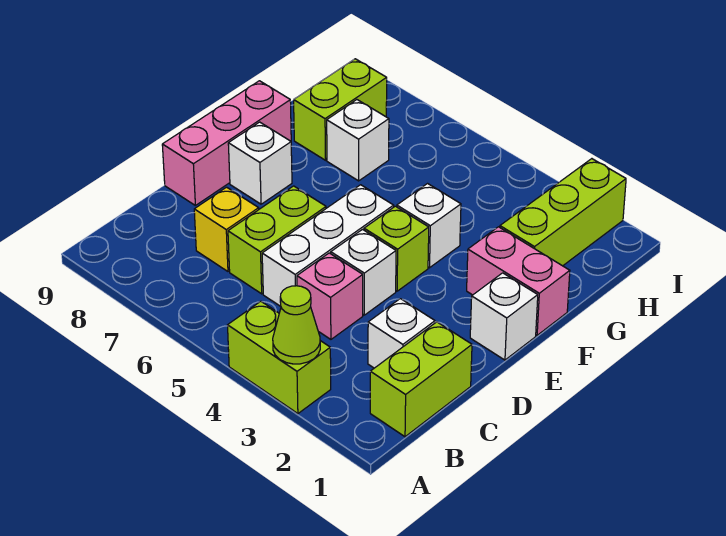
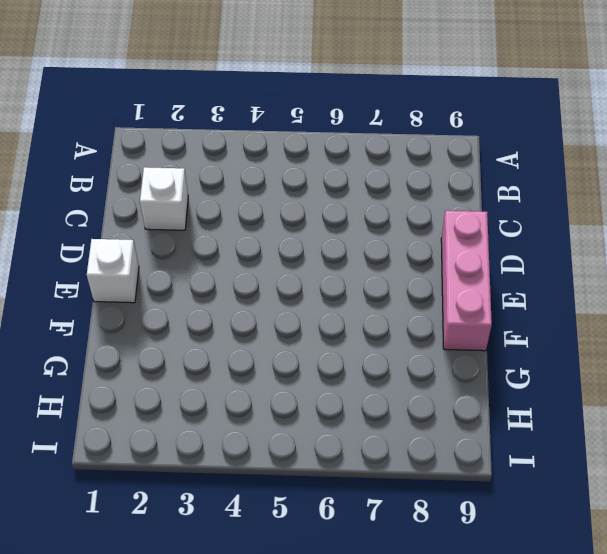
none -> lime 1x2 brick [228,301,331,414]
none -> lime 1x2 brick [370,322,472,437]
none -> pink 1x1 brick [297,253,363,339]

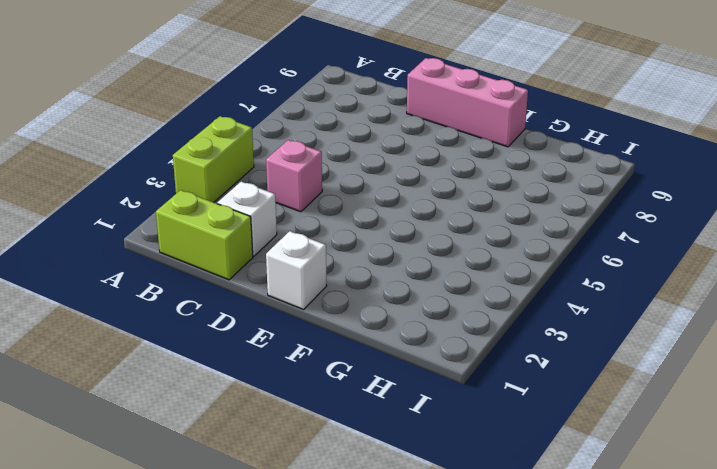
none -> white 1x3 brick [262,185,394,306]
none -> lime 1x2 brick [228,186,326,294]
none -> yellow 1x1 brick [194,187,259,271]

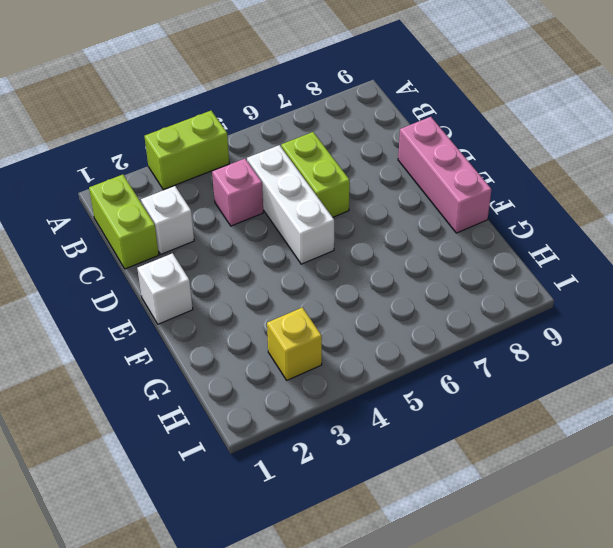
yellow 1x1 brick [267,307,322,380] -> yellow 1x1 brick moved to [194,187,259,271]
none -> white 1x1 brick [331,230,396,315]
none -> lime 1x1 brick [364,206,429,291]
none -> white 1x1 brick [228,122,292,204]

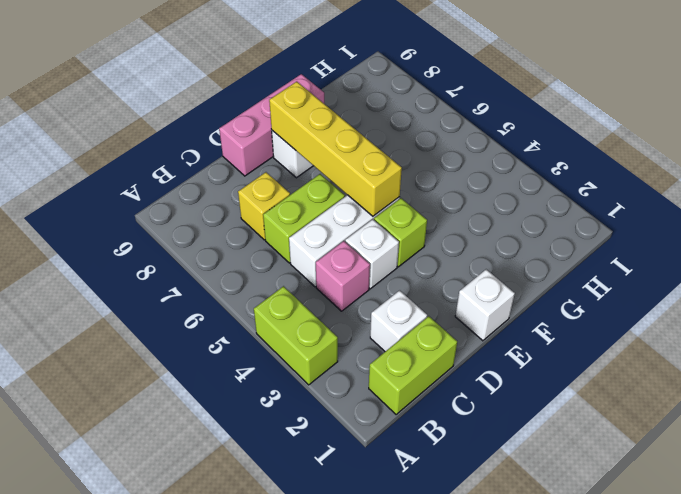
yellow 1x4 brick [269,82,402,216] -> none
none -> pink 1x2 brick [467,227,570,335]
none -> white 1x1 brick [397,184,461,268]
none -> lime 1x3 brick [500,159,626,266]

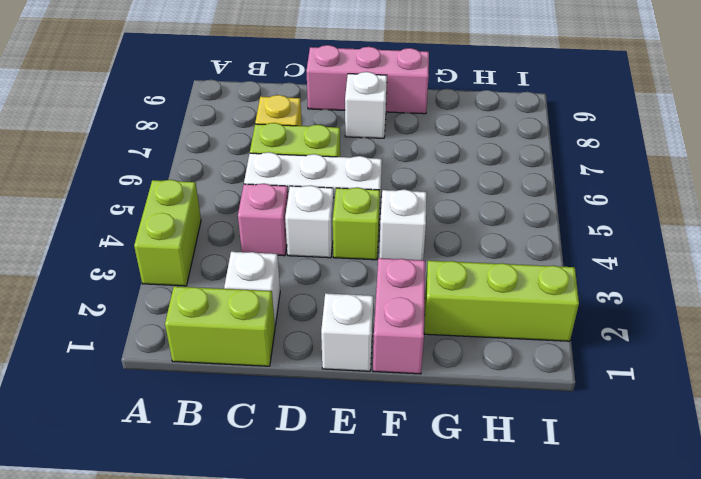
none -> white 1x1 brick [327,100,389,181]
none -> lime 1x2 brick [294,59,387,160]
none -> lime 1x1 cone [273,286,320,364]

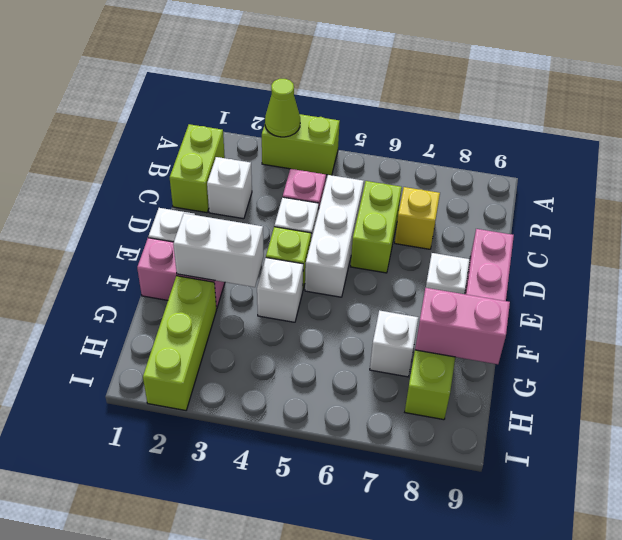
white 1x2 brick [173,213,264,287] -> none
pink 1x2 brick [415,288,510,364] -> none

